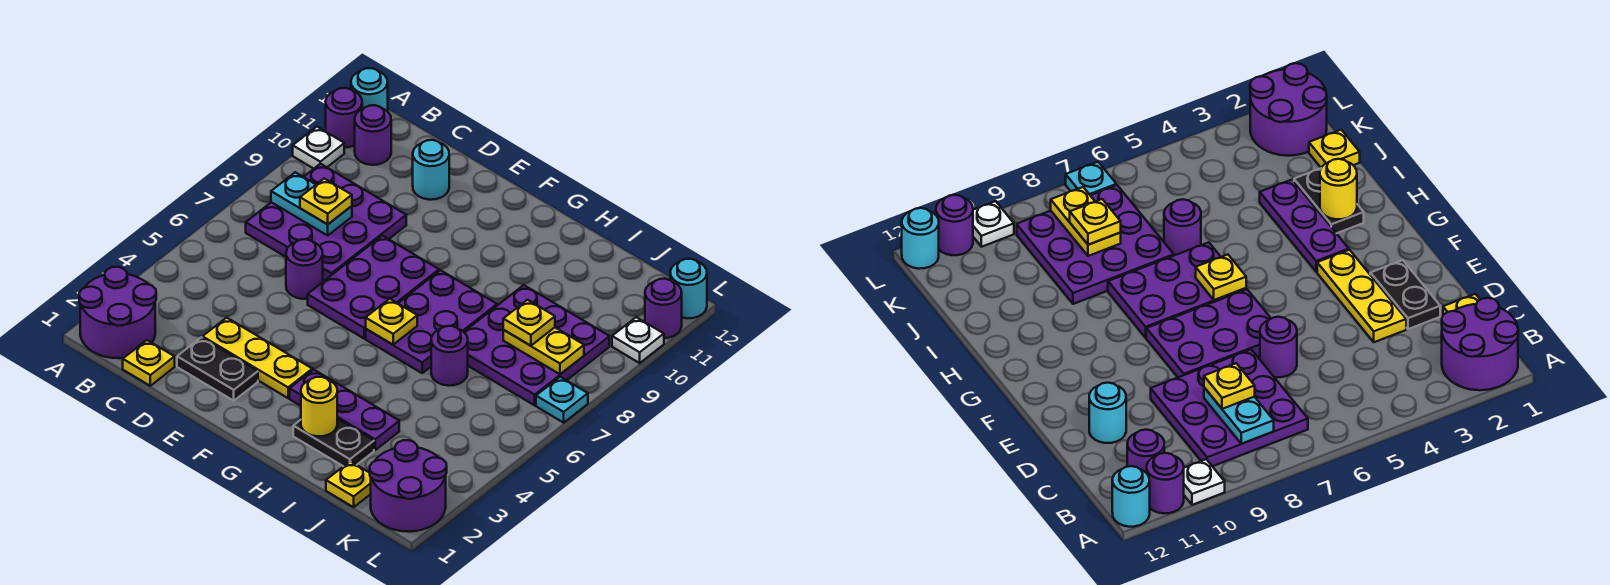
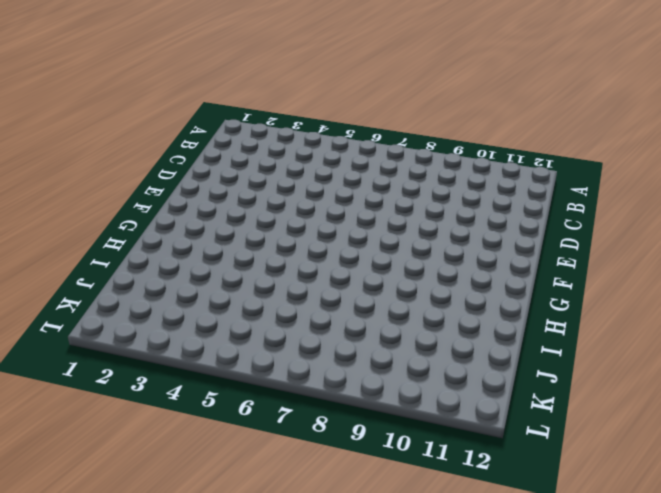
none -> purple 2x2 round brick [79,267,156,358]
none -> white 1x1 plate [293,127,344,169]
none -> purple 1x1 round brick [326,88,362,148]

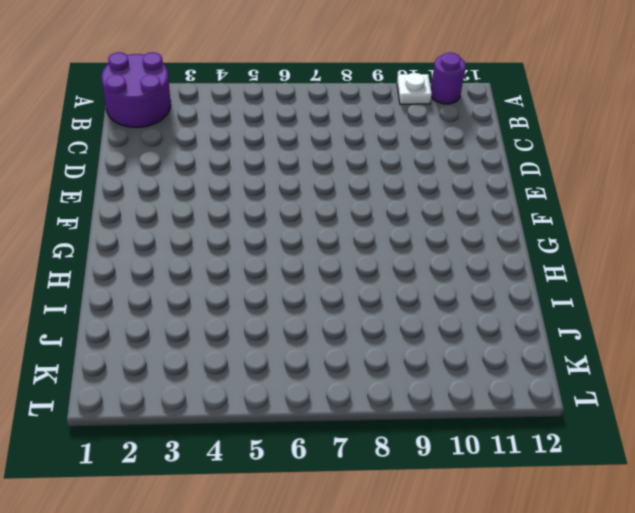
none -> cyan 1x1 round brick [351,68,388,112]
none -> purple 3x3 plate [246,164,406,280]
none -> purple 1x1 round brick [355,105,391,165]

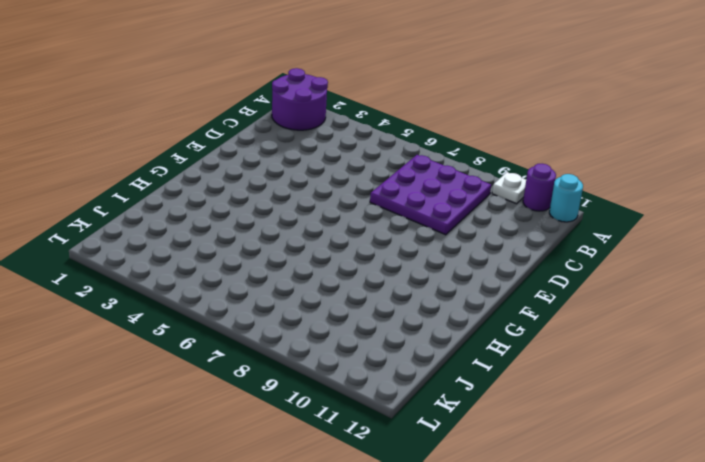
none -> purple 1x1 round brick [355,105,391,165]
none -> yellow 1x1 plate [123,340,175,386]
none -> black 1x2 plate [177,337,258,401]

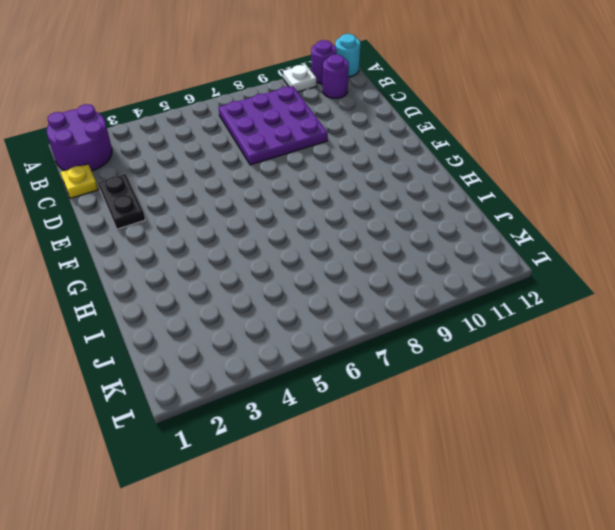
none -> yellow 1x3 plate [202,318,312,398]
none -> purple 1x1 round brick [286,239,323,299]
none -> cyan 1x1 round brick [413,140,449,200]

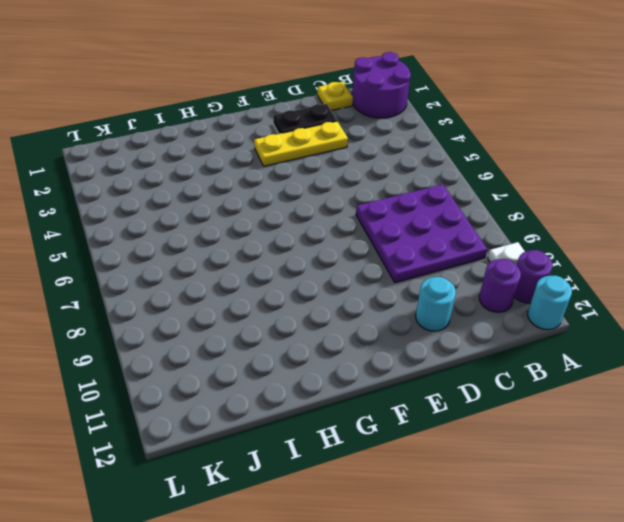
none -> purple 1x1 round brick [286,239,323,299]
none -> purple 2x3 plate [308,236,439,338]
none -> purple 1x3 plate [290,370,399,450]

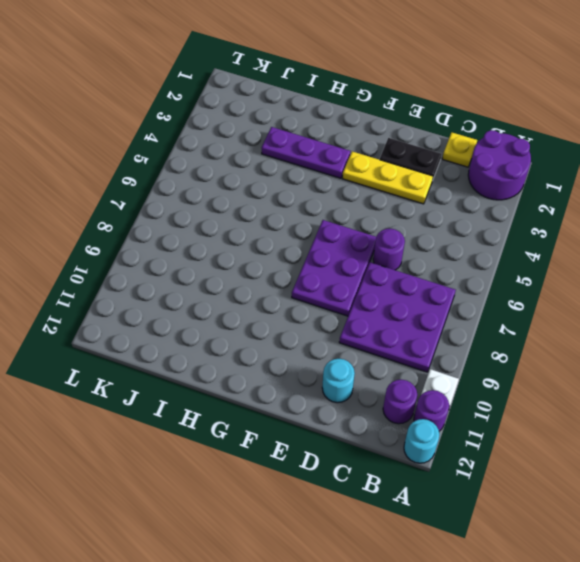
none -> purple 2x3 plate [366,270,497,373]
none -> black 1x2 plate [293,419,374,466]
none -> purple 1x1 round brick [431,326,468,386]

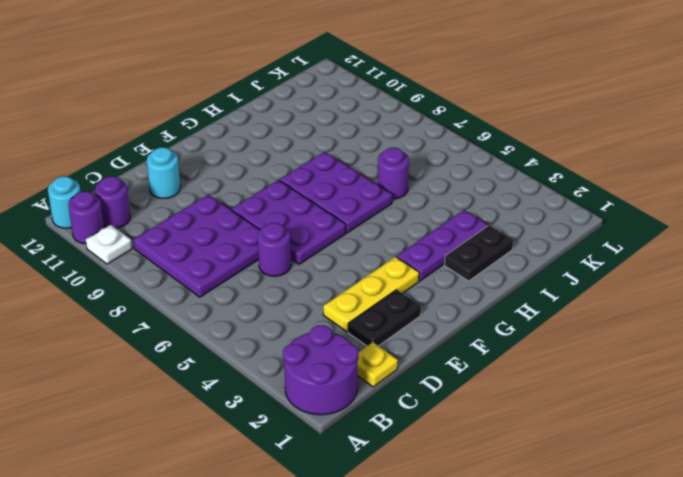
none -> purple 3x3 plate [464,285,609,405]
none -> yellow 1x1 plate [326,461,371,507]
none -> purple 2x2 round brick [370,440,447,532]

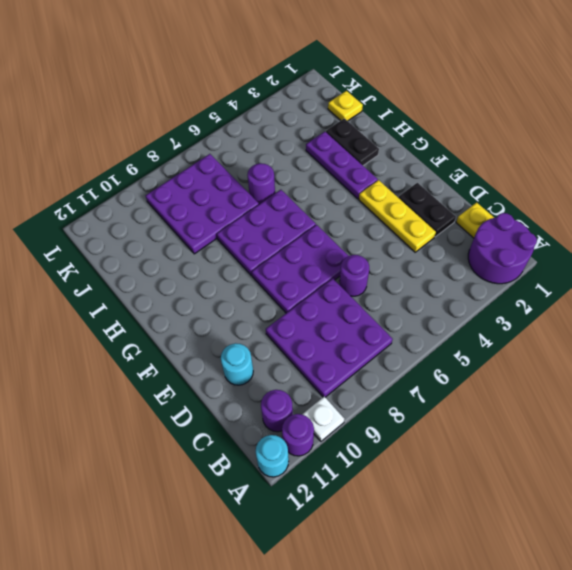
none -> purple 2x2 round brick [370,440,447,532]
none -> cyan 1x1 plate [536,377,588,423]
none -> white 1x1 plate [612,317,664,363]

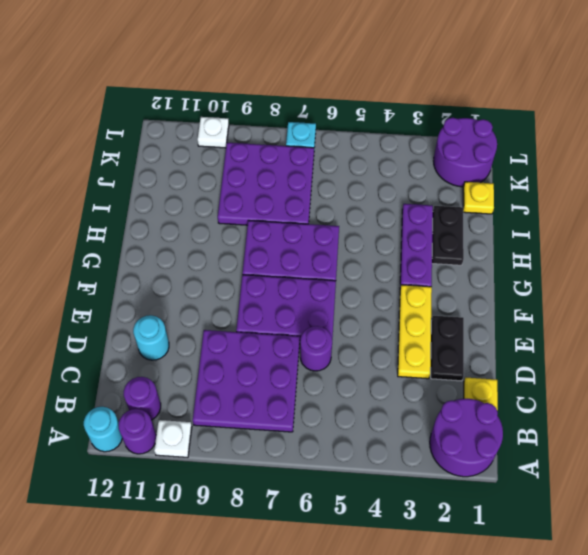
none -> purple 1x1 round brick [431,326,468,386]
none -> purple 1x1 round brick [645,279,682,338]
none -> cyan 1x1 round brick [670,259,707,318]

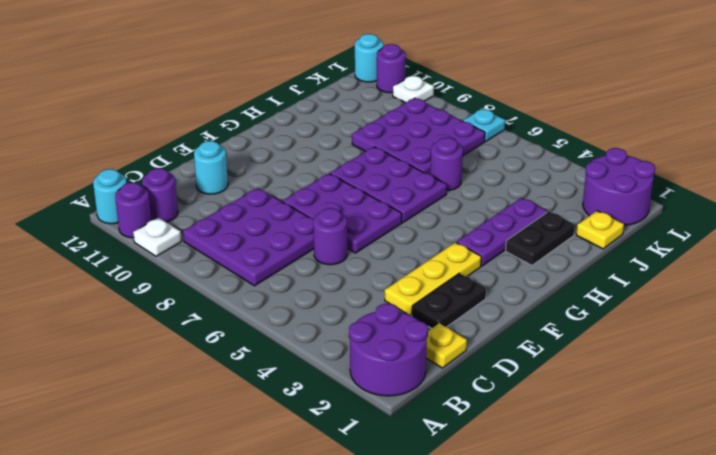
none -> cyan 1x2 plate [271,172,352,235]
none -> yellow 1x1 plate [366,299,417,345]
none -> yellow 1x1 round brick [301,377,337,436]

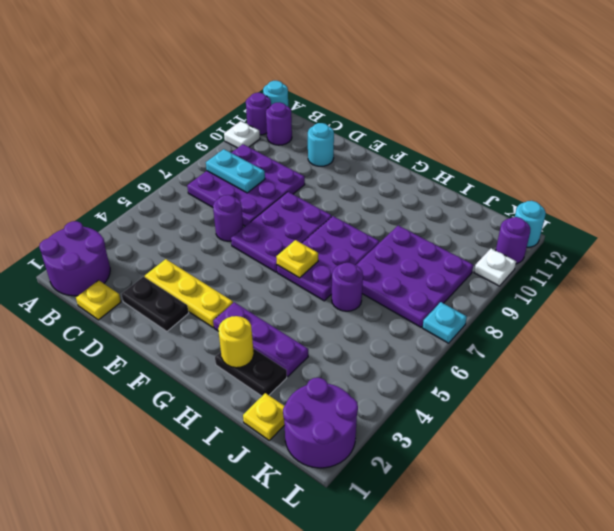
none -> yellow 1x2 plate [503,328,584,374]
none -> yellow 1x1 plate [300,178,352,224]
none -> yellow 1x1 plate [503,300,555,346]

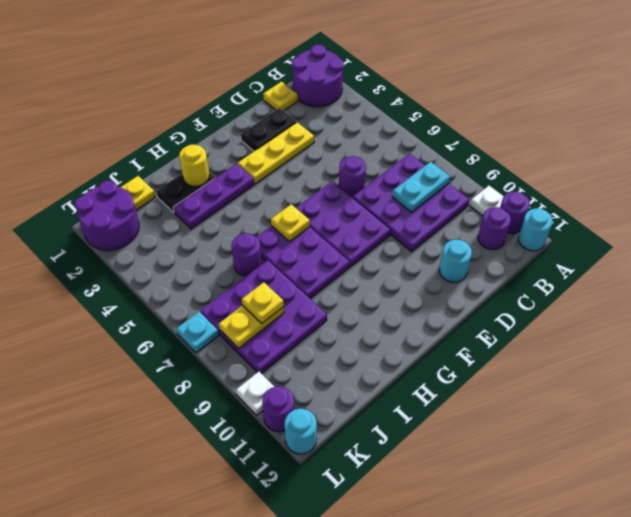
none -> yellow 1x1 plate [300,178,352,224]

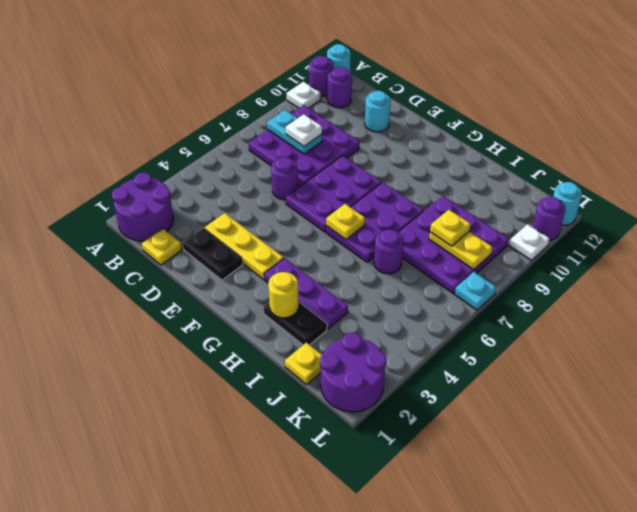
white 1x1 plate [286,114,322,146] -> yellow 1x1 plate [300,178,352,224]

